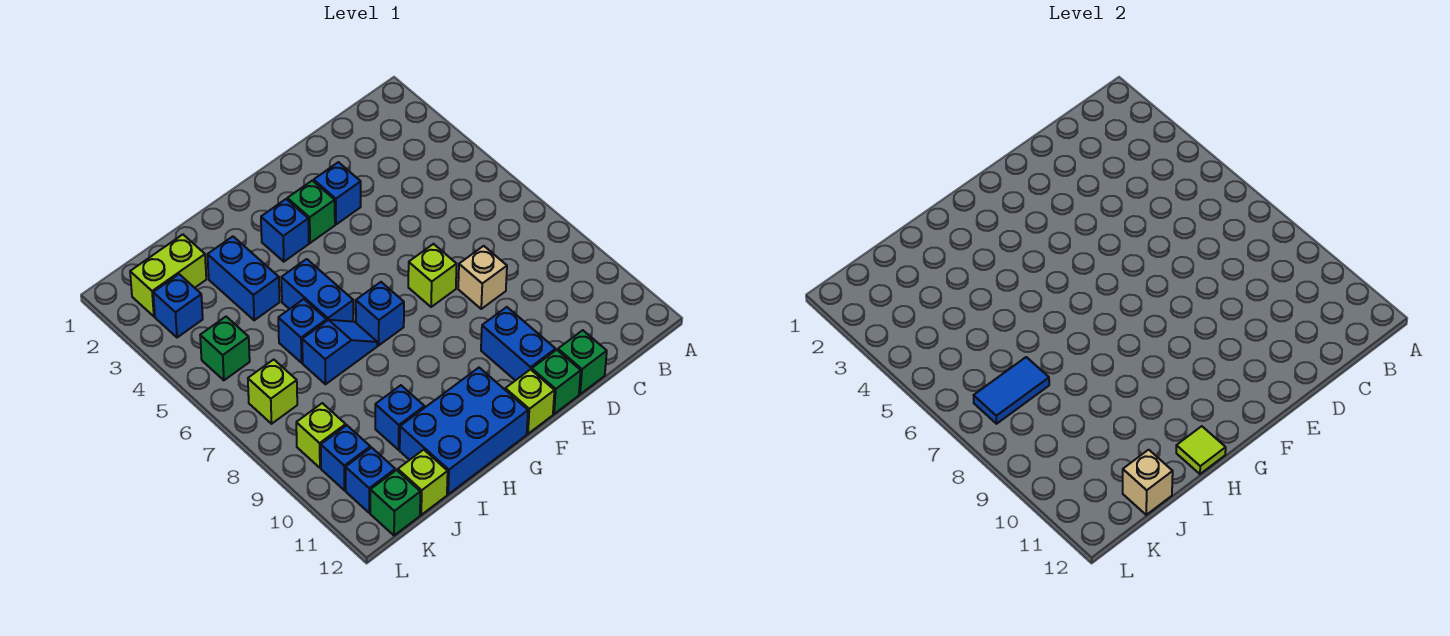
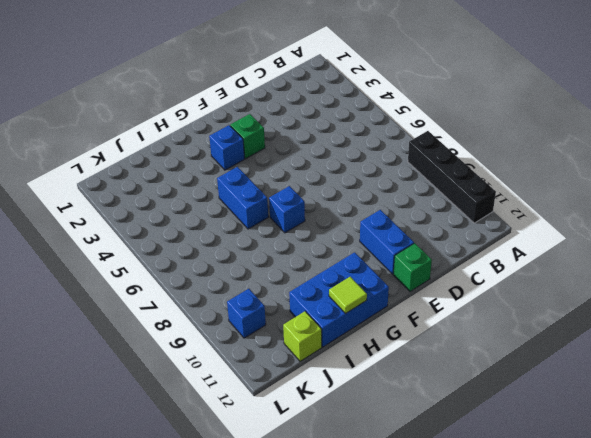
black 1x4 brick [408,131,496,223] -> none
none -> tan 1x1 brick [458,246,507,309]
none -> green 1x1 brick [558,330,607,394]
none -> blue 1x1 brick [314,162,361,224]

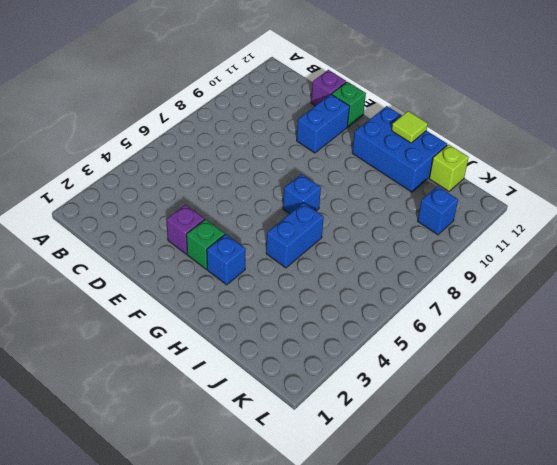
purple 1x1 brick [311,70,346,106] -> green 1x1 brick [558,330,607,394]
purple 1x1 brick [166,205,205,254] -> blue 1x1 brick [314,162,361,224]
none -> tan 1x1 brick [458,246,507,309]
none -> lime 1x1 brick [408,244,457,307]
none -> lime 1x1 brick [505,369,555,434]

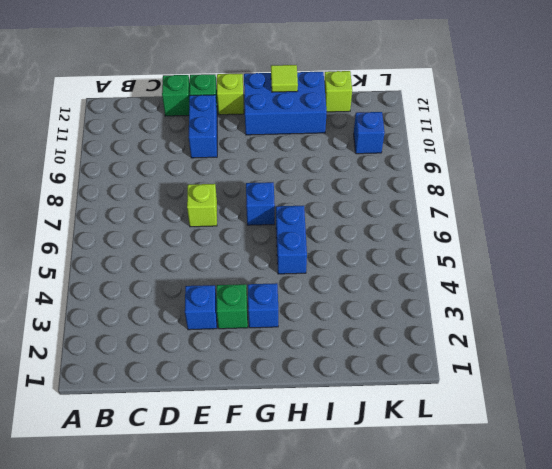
none -> tan 1x1 brick [458,246,507,309]
none -> blue 1x2 slope [302,320,377,384]
none -> blue 1x2 brick [207,236,280,320]

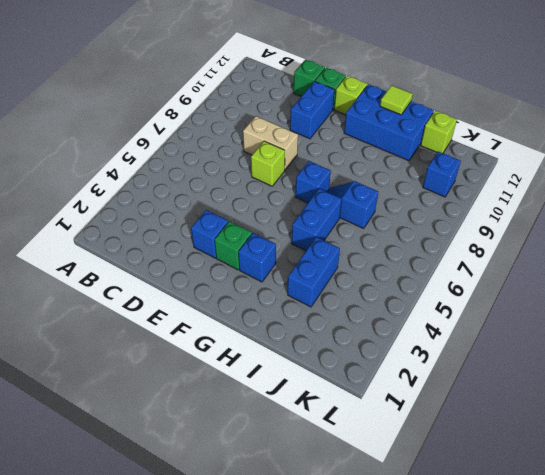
tan 1x2 brick [243,116,298,170] -> tan 1x1 brick [458,246,507,309]
none -> blue 1x1 brick [278,299,327,363]
none -> blue 1x1 brick [375,385,425,450]
none -> lime 1x2 brick [130,235,206,316]

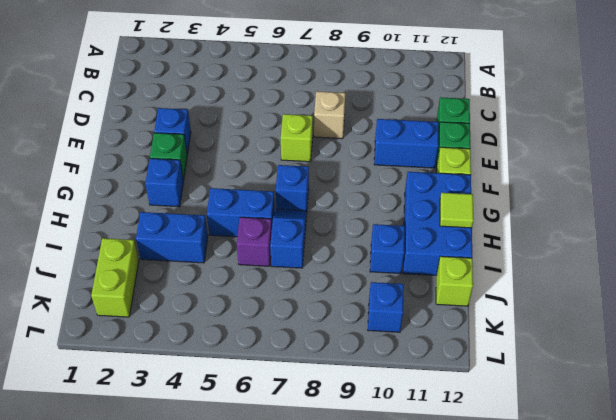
purple 1x1 brick [237,217,272,266] -> blue 1x1 brick [278,299,327,363]
none -> blue 1x1 brick [153,274,203,338]
none -> green 1x1 brick [200,317,250,380]
none -> lime 1x1 brick [248,360,297,424]

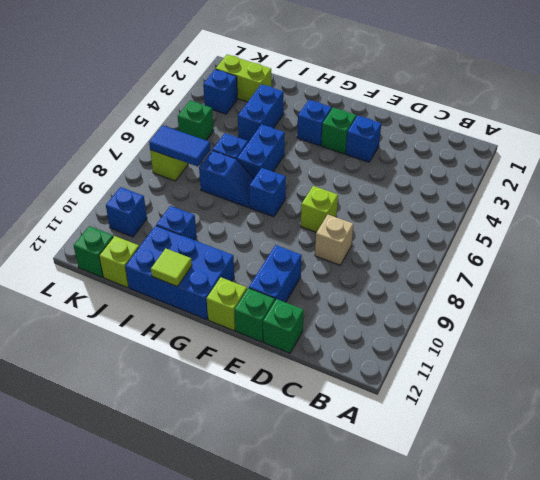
none -> lime 1x1 brick [296,403,346,468]
none -> blue 1x1 brick [346,448,395,513]
none -> tan 1x1 brick [1123,450,1173,515]

